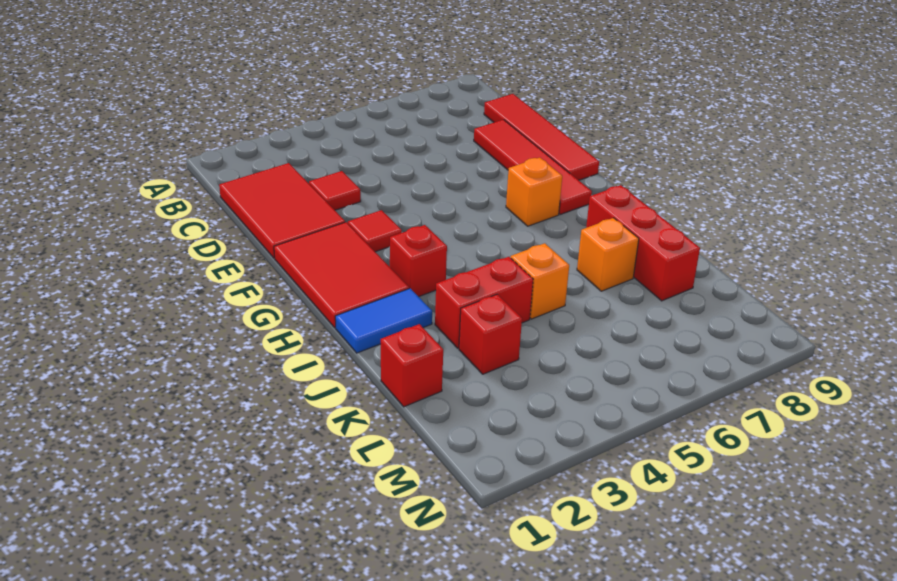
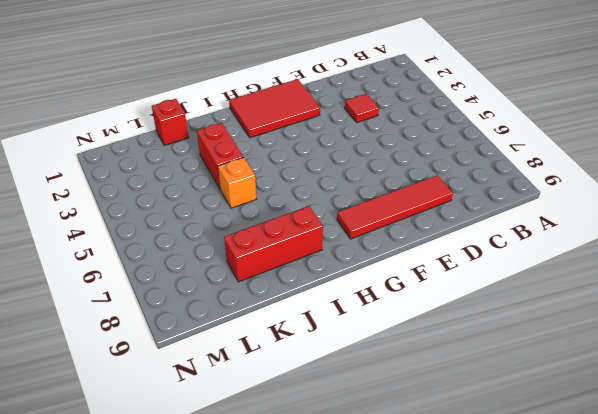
none -> red 2x3 tile [219,163,345,258]
none -> red 1x4 tile [484,94,599,180]
none -> red 1x1 tile [348,210,402,252]

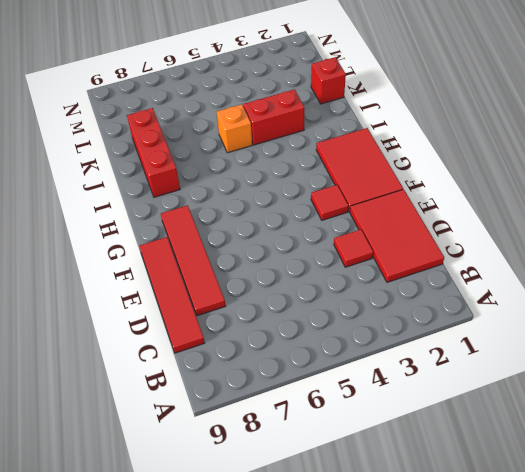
none -> orange 1x1 brick [506,158,562,226]
none -> red 1x1 brick [390,225,447,297]
none -> blue 1x2 tile [335,288,432,353]

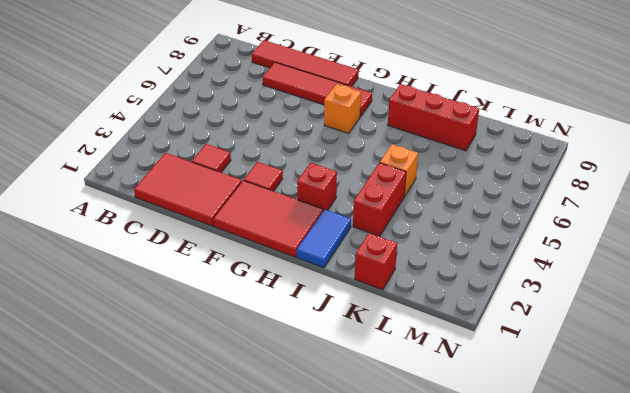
none -> orange 1x1 brick [577,218,639,291]
none -> red 1x1 brick [459,294,522,374]

